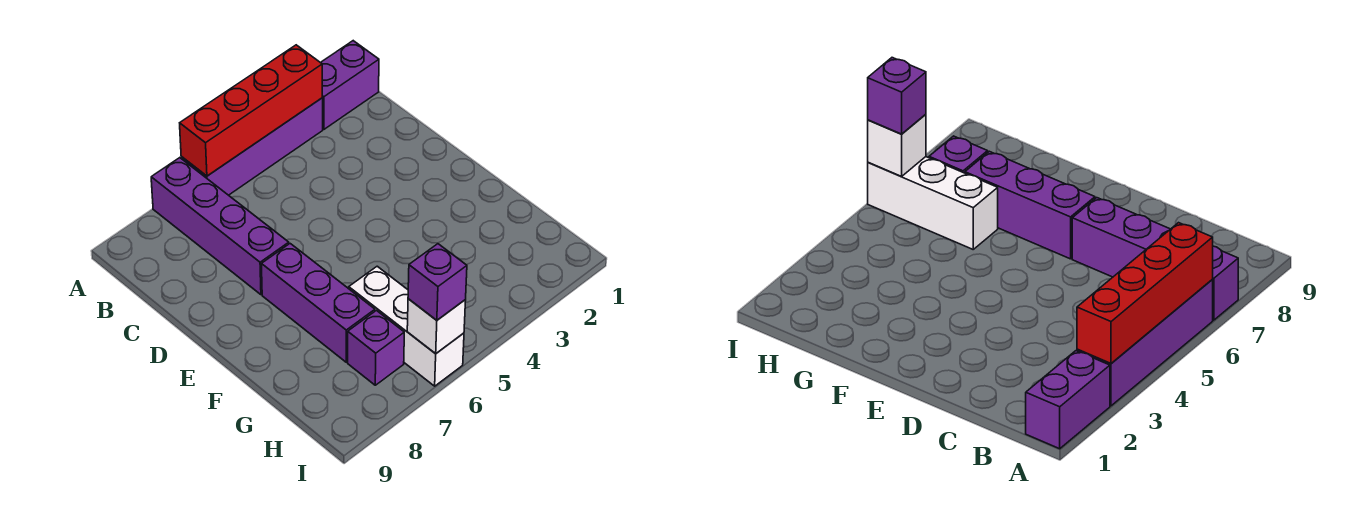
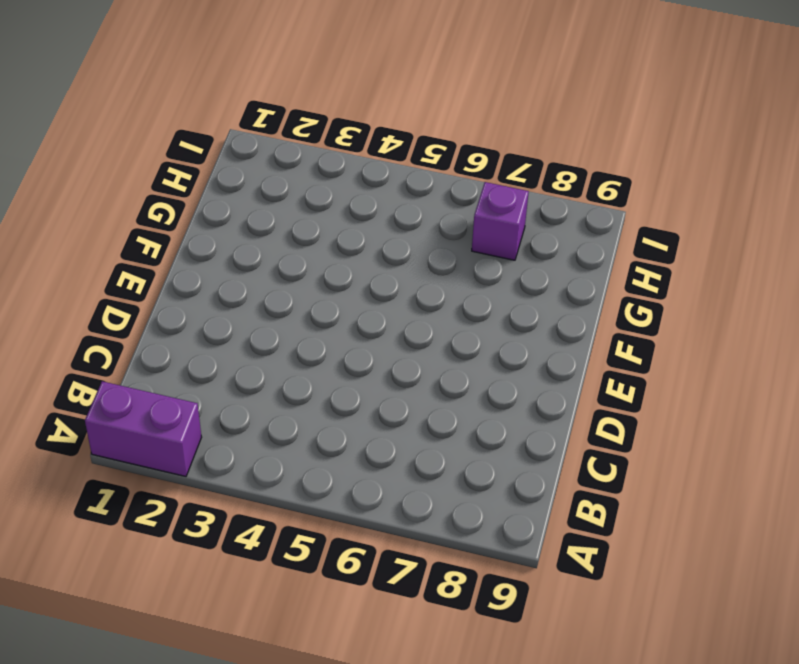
none -> purple 1x4 brick [181,98,323,195]
none -> purple 1x4 brick [151,158,289,295]

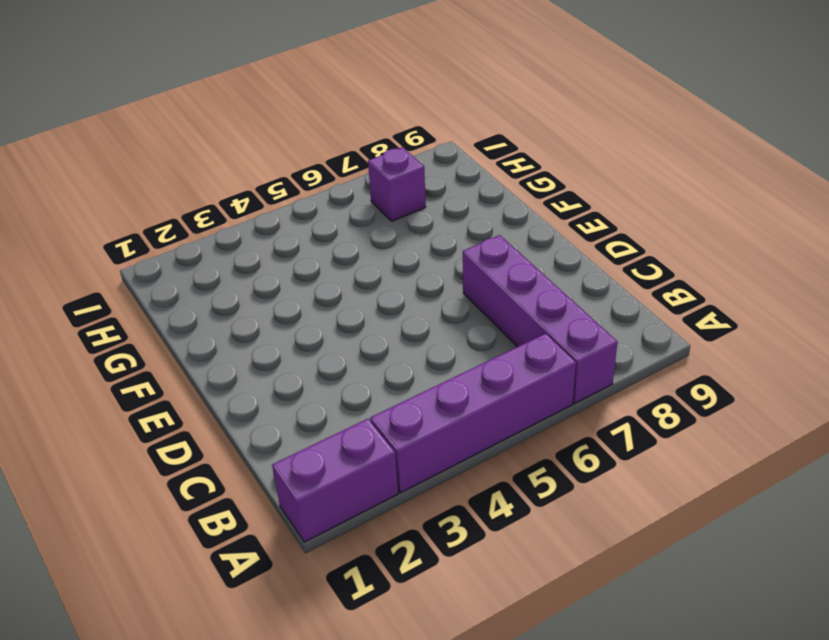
none -> purple 1x3 brick [261,244,375,362]
none -> white 1x3 brick [349,266,464,386]

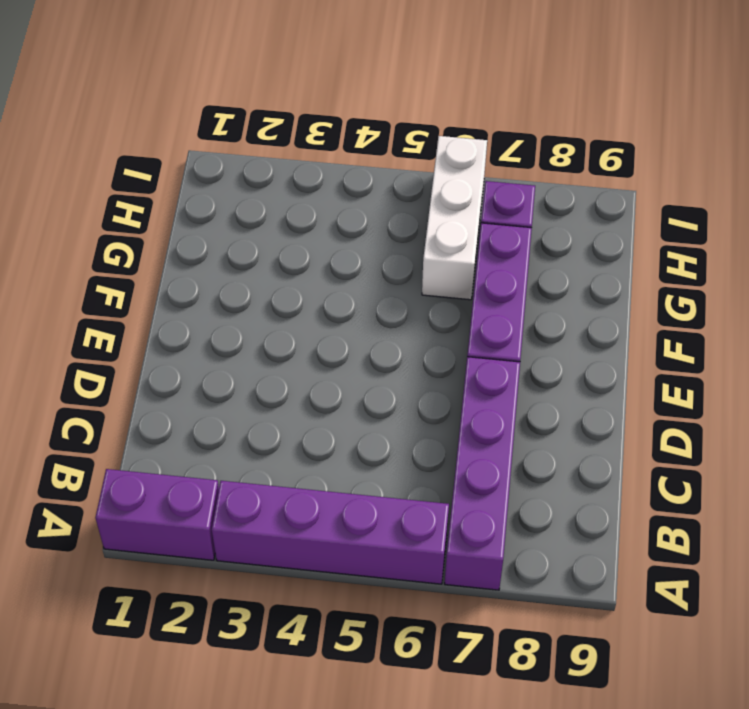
none -> red 1x4 brick [180,45,322,176]
none -> white 1x1 brick [407,299,466,354]

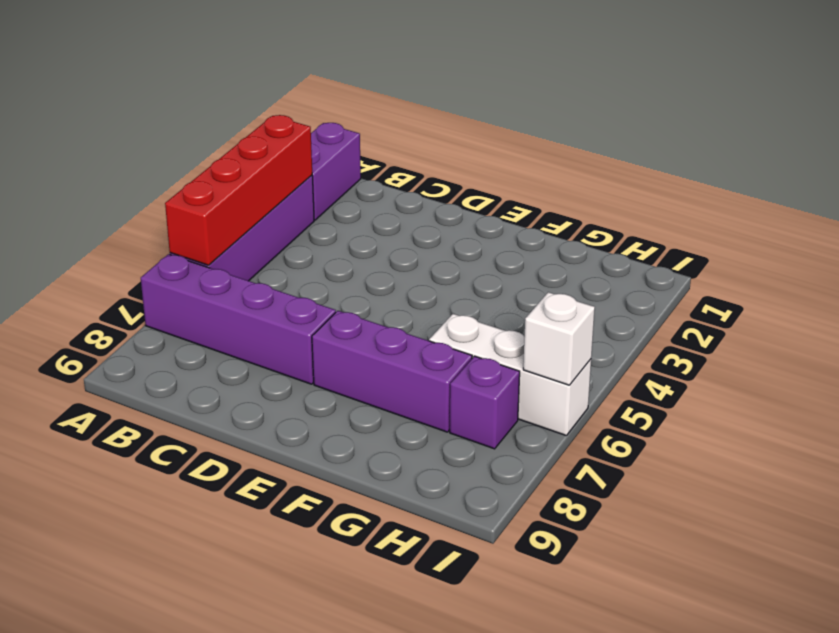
none -> purple 1x1 brick [408,244,467,320]

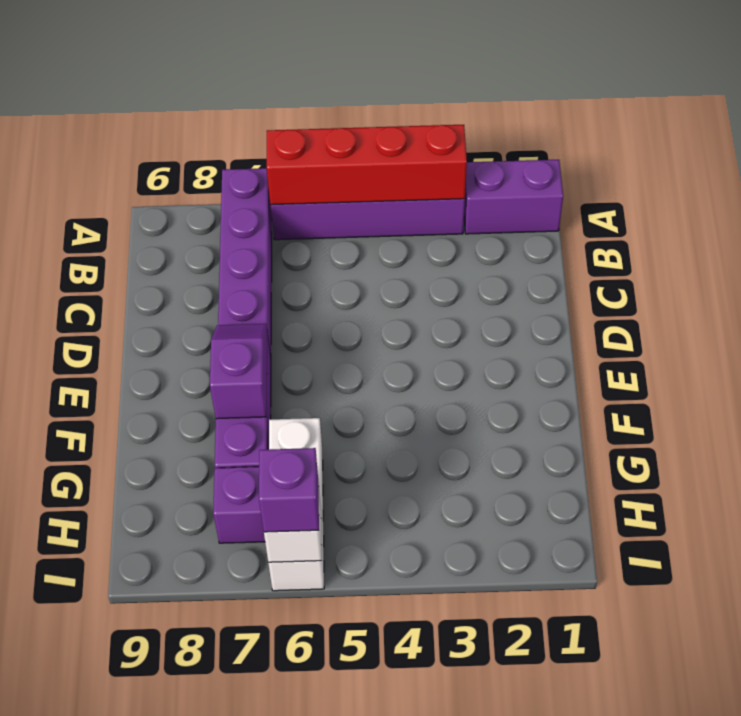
purple 1x2 slope [210,324,267,419] -> none

